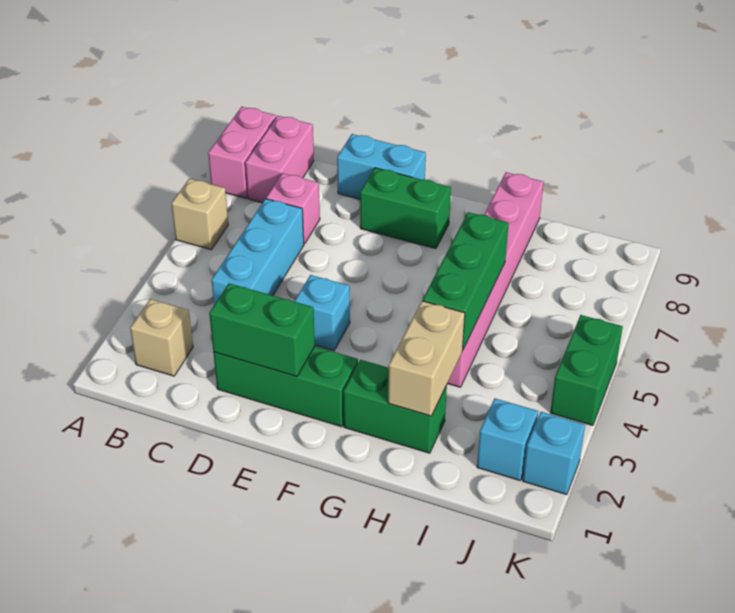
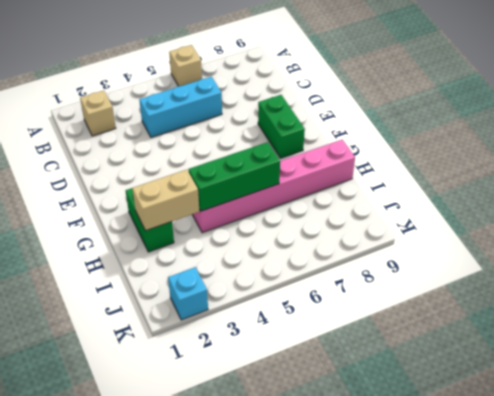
none -> pink 1x2 brick [208,107,276,198]
none -> pink 1x2 brick [245,116,314,203]
none -> pink 1x1 brick [266,173,320,244]

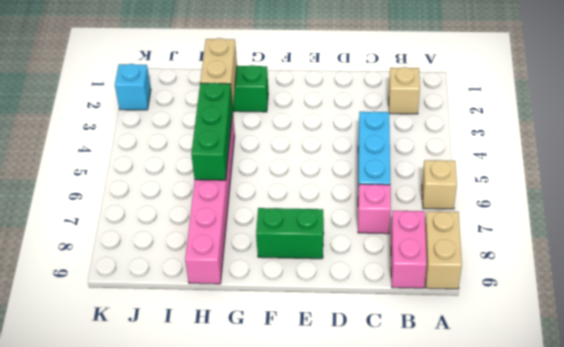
tan 1x2 brick [425,211,462,289] -> pink 1x2 brick [208,107,276,198]
none -> green 1x3 brick [213,347,358,427]
none -> cyan 1x2 brick [337,134,426,199]
none -> cyan 1x1 brick [294,275,350,351]

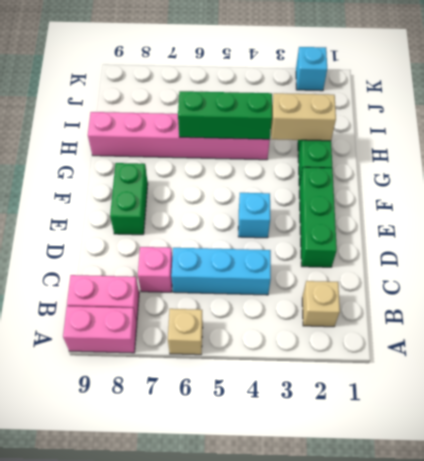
none -> cyan 1x2 brick [337,134,426,199]
none -> cyan 1x1 brick [477,398,538,480]
none -> green 1x2 brick [550,315,623,425]

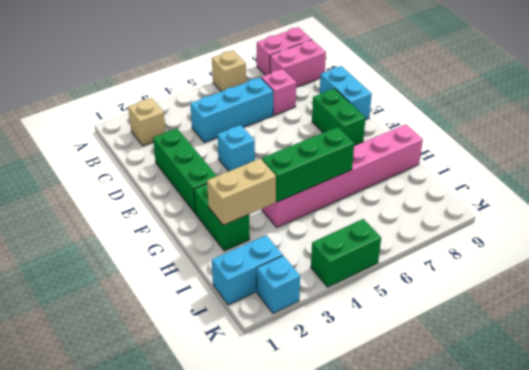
cyan 1x2 brick [212,235,283,305] -> cyan 1x1 brick [477,398,538,480]
none -> green 1x2 brick [209,283,315,377]

